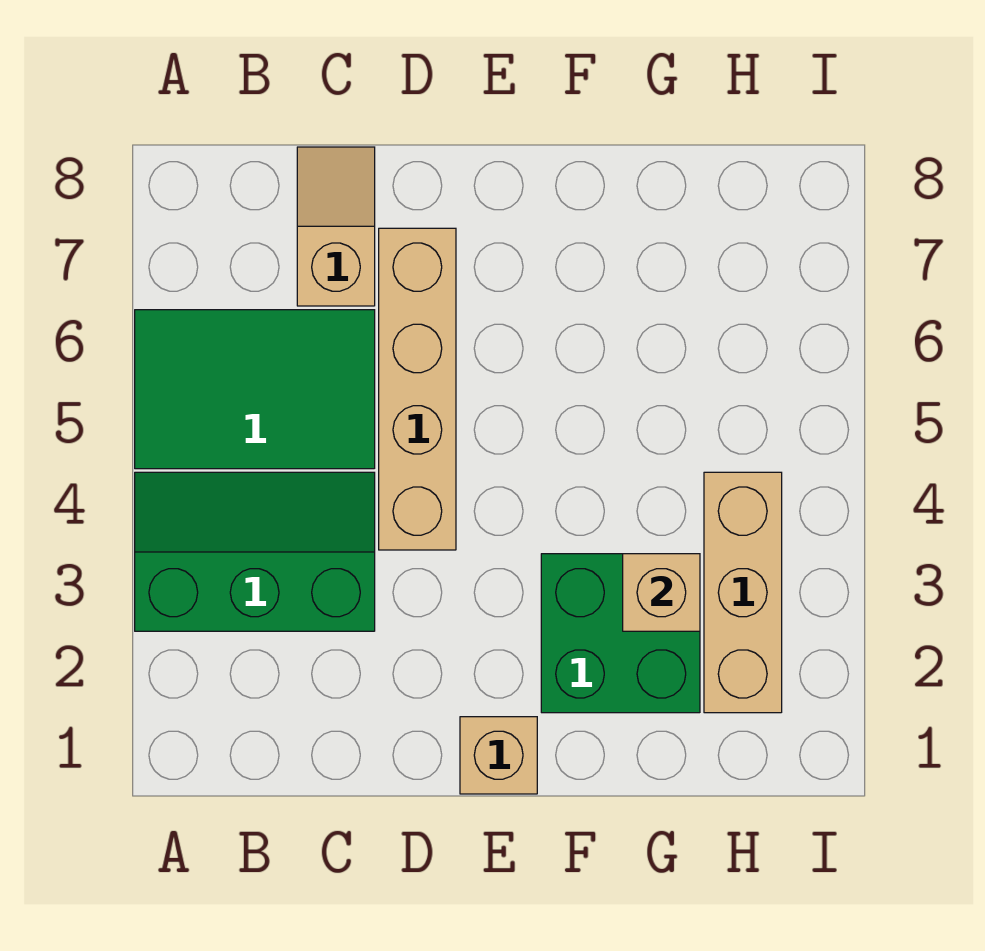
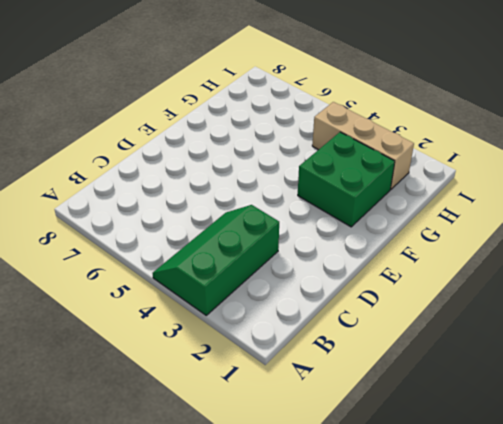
none -> green 2x3 tile [135,310,375,469]
none -> tan 1x2 slope [297,147,375,306]

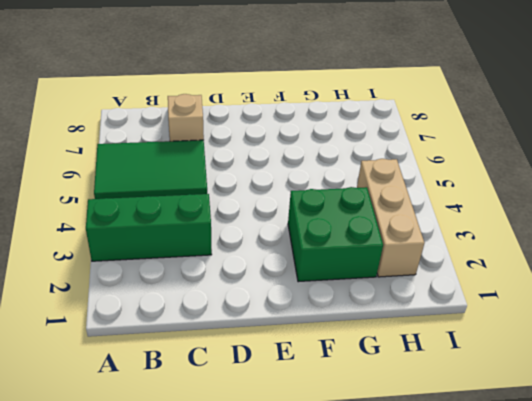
none -> tan 1x4 brick [379,228,456,550]
none -> tan 1x1 brick [460,717,537,794]

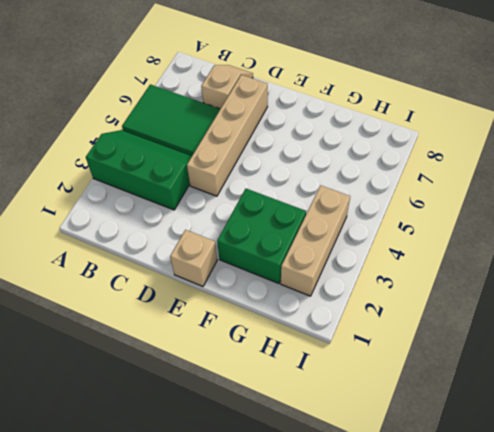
none -> tan 1x1 brick [623,554,700,631]

